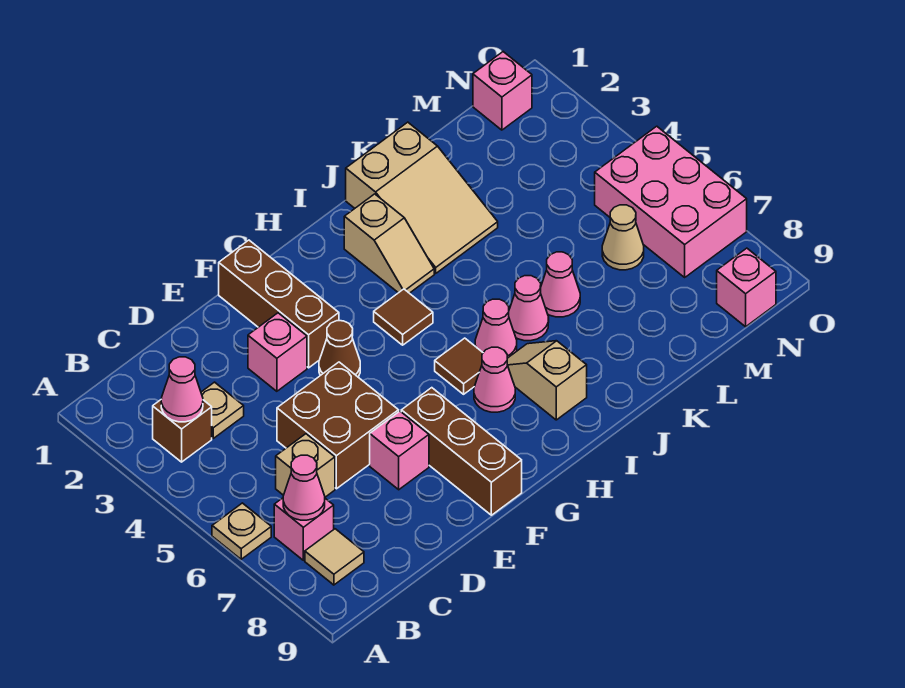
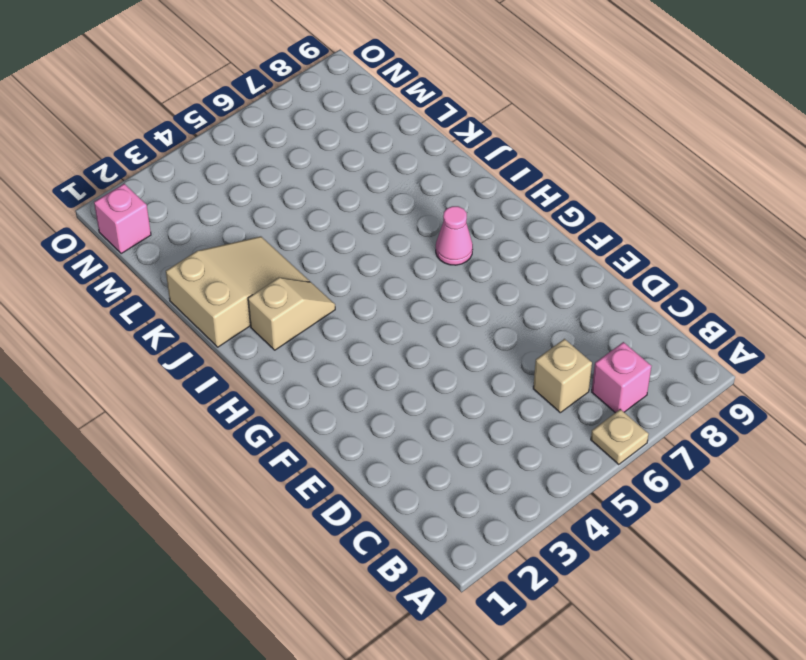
none -> brown 1x1 brick [153,400,212,462]
none -> tan 1x1 tile [305,529,364,585]
none -> tan 1x1 plate [201,382,244,438]

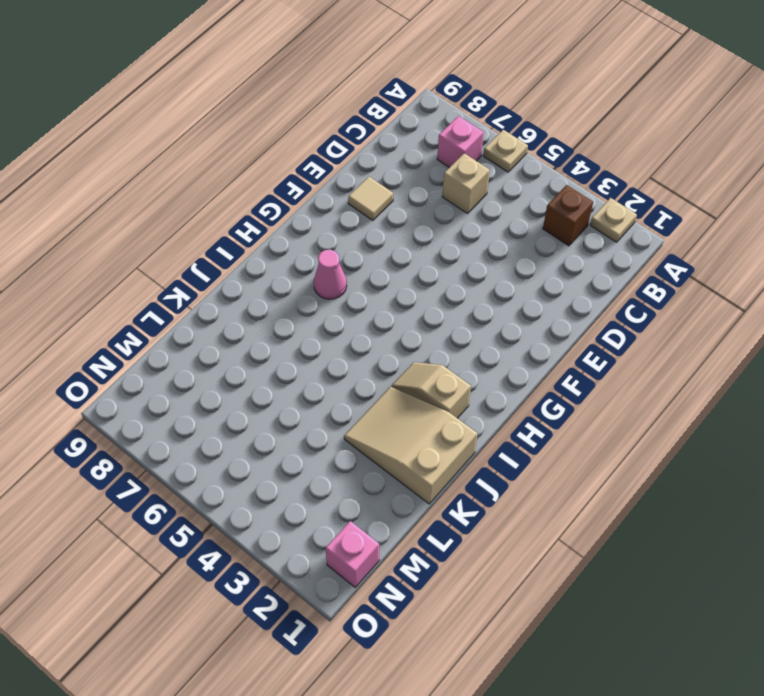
tan 1x1 plate [590,198,637,242] -> tan 1x1 plate moved to [201,382,244,438]
tan 1x1 tile [348,177,393,220] -> tan 1x1 tile moved to [305,529,364,585]
none -> brown 2x2 brick [277,362,399,489]
none -> pink 1x1 brick [248,313,307,391]
none -> pink 1x1 brick [370,411,429,490]

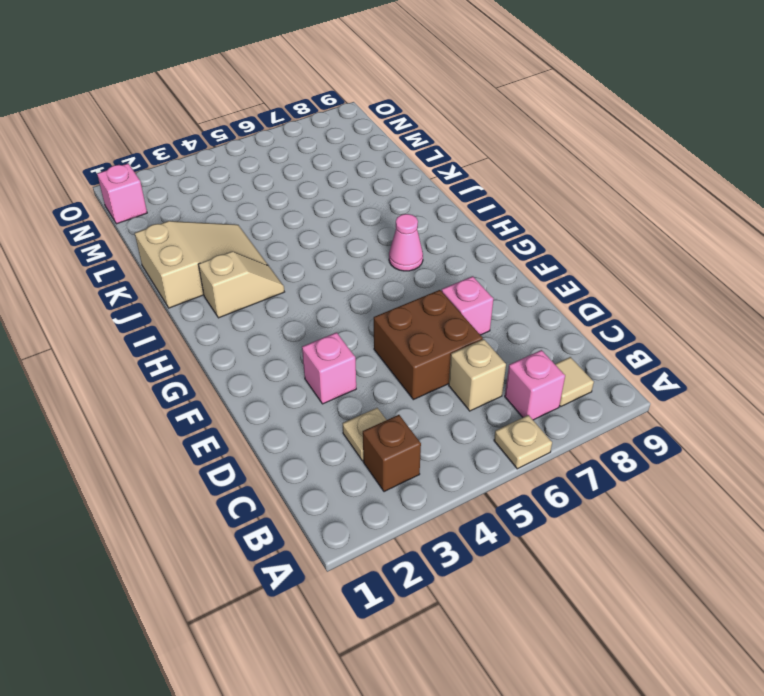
none -> brown 1x3 brick [219,240,339,368]
none -> brown 1x1 cone [319,321,360,377]
none -> brown 1x3 brick [401,388,522,515]

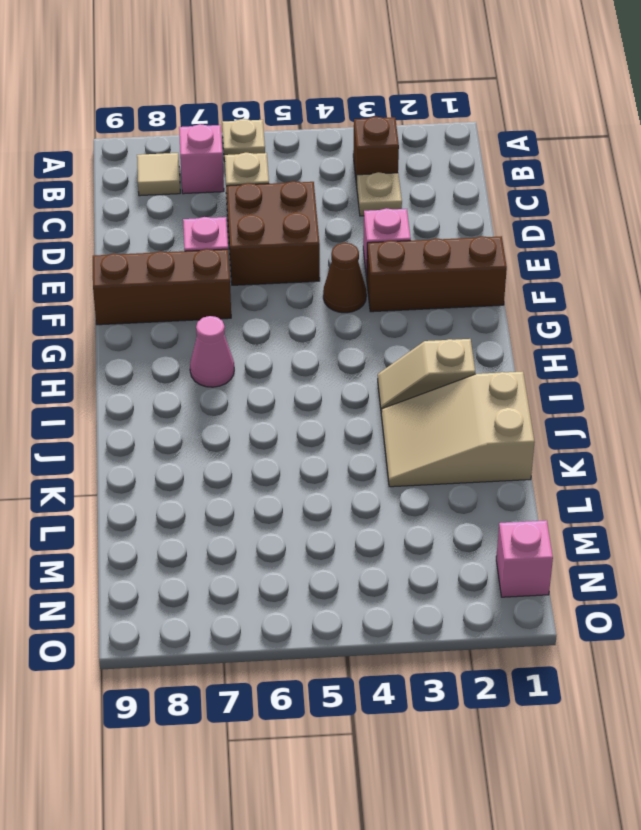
none -> brown 1x1 tile [374,289,433,345]
none -> brown 1x1 tile [435,338,483,394]
none -> pink 1x1 cone [475,299,517,358]

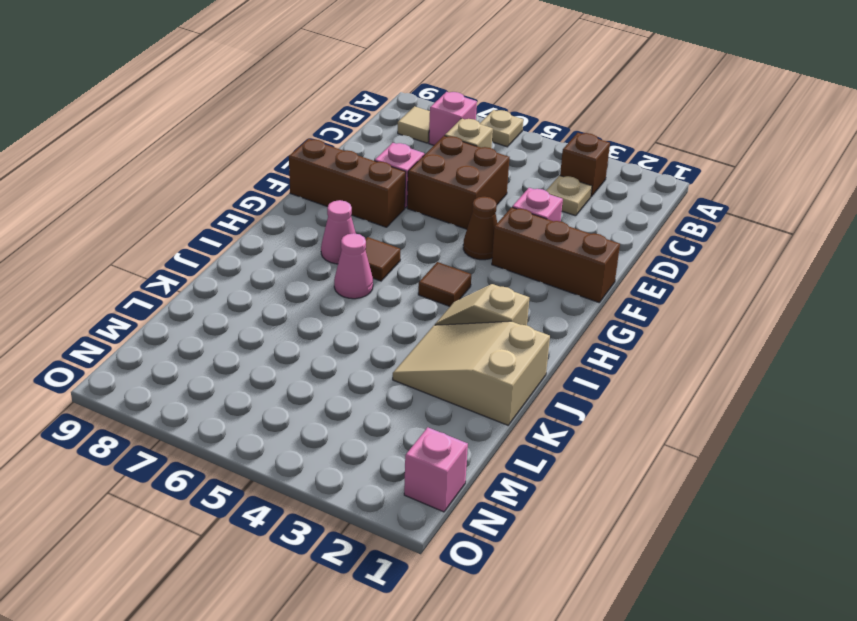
none -> tan 1x2 slope [507,341,587,420]
none -> pink 1x1 cone [509,276,549,341]
none -> pink 1x1 cone [540,252,580,317]

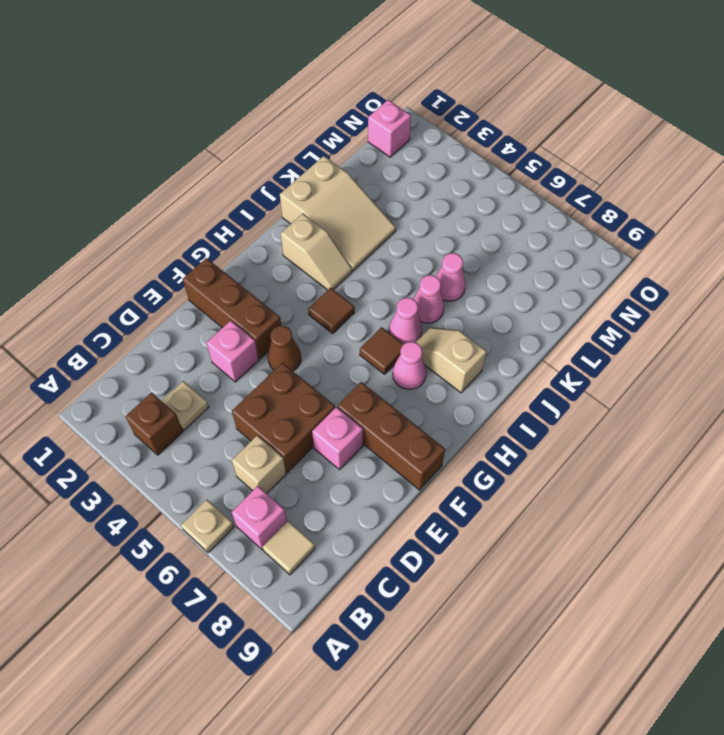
none -> tan 1x1 cone [602,205,644,270]
none -> pink 2x3 brick [595,126,747,277]
none -> pink 1x1 brick [717,248,776,327]

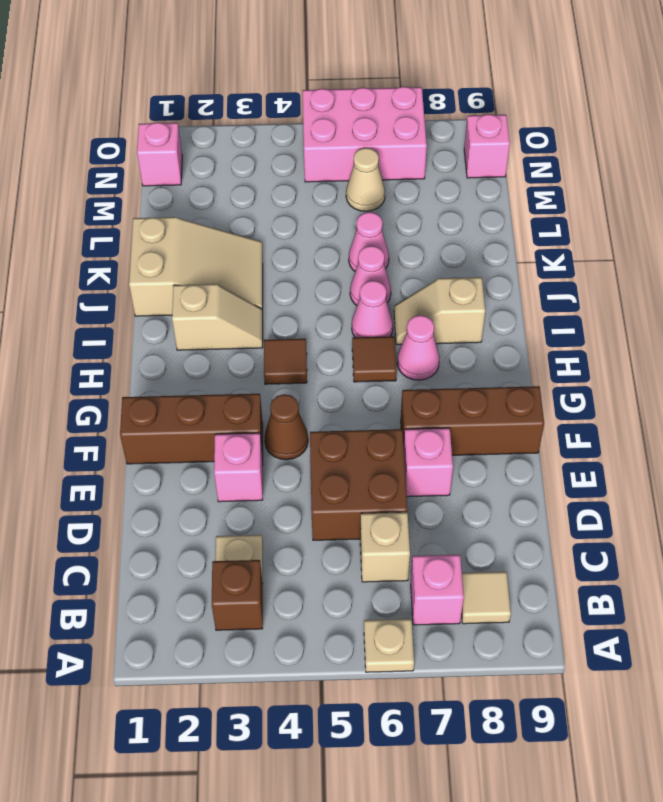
none -> pink 1x1 cone [161,357,203,422]
none -> pink 1x1 cone [283,455,325,520]

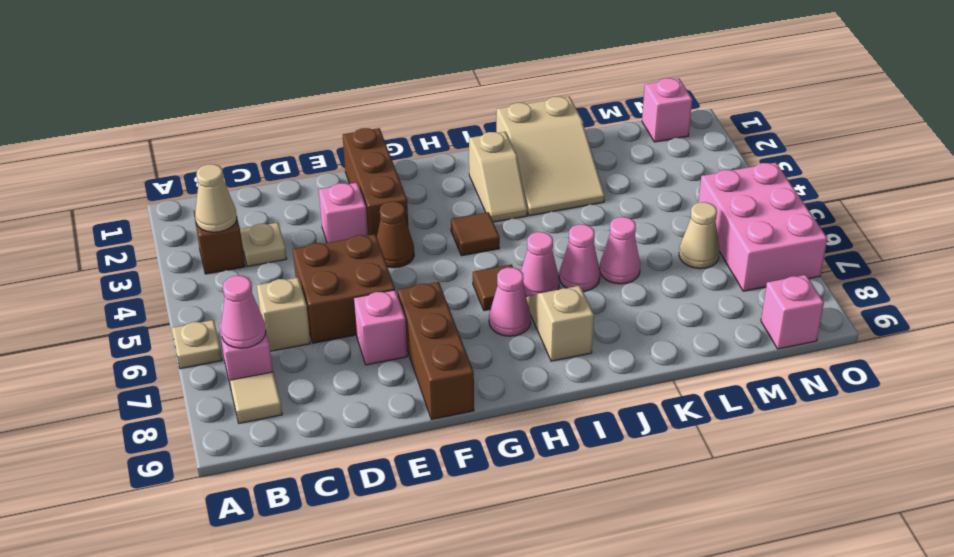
tan 1x1 cone [195,164,237,232] -> pink 1x1 cone [161,357,203,422]

